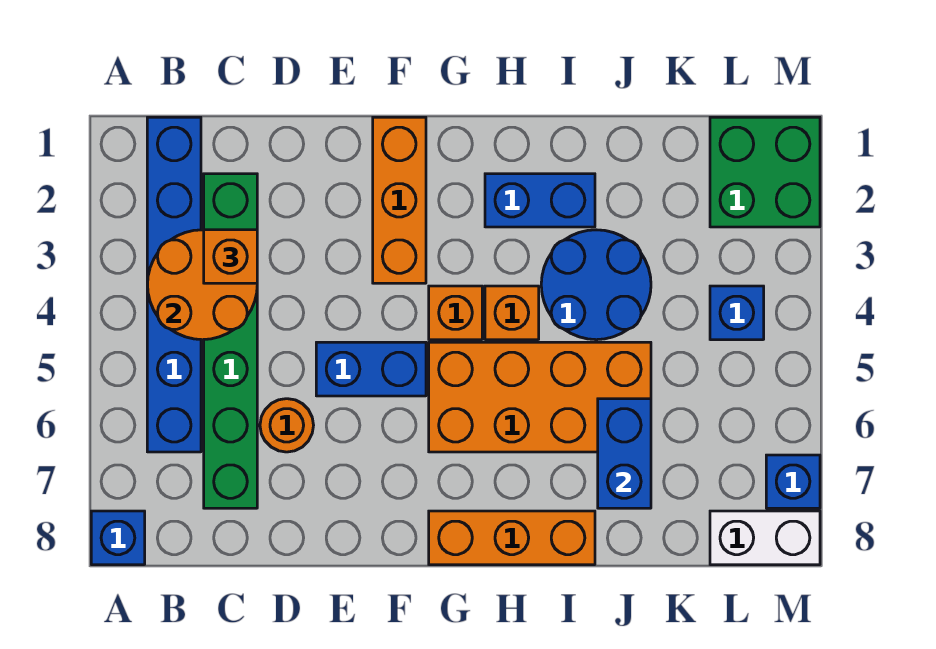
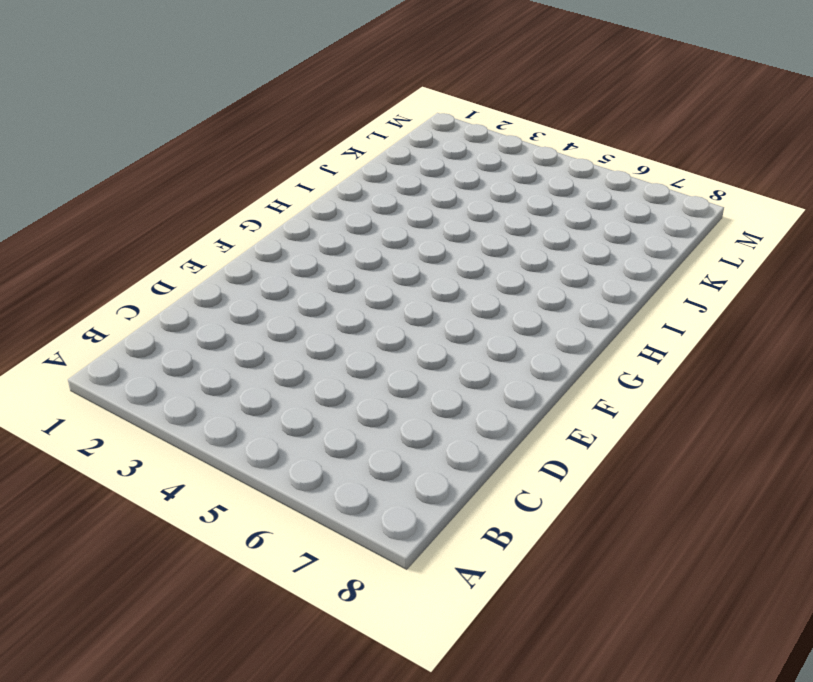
none -> blue 1x1 brick [91,511,145,565]
none -> blue 1x6 brick [147,117,201,452]
none -> green 1x6 brick [204,174,257,508]

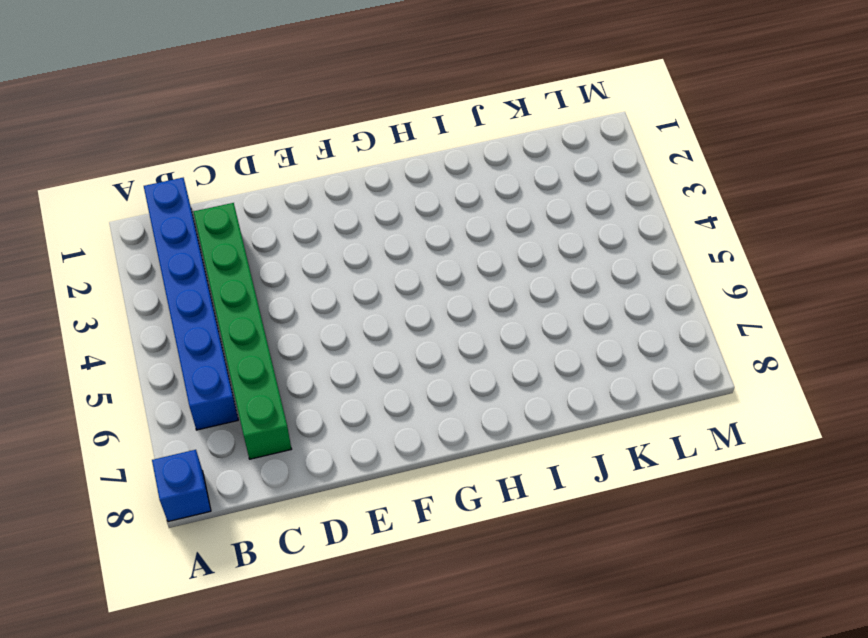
none -> orange 1x1 round brick [260,399,314,452]
none -> blue 1x2 brick [316,342,426,396]
none -> orange 1x3 brick [373,117,426,283]

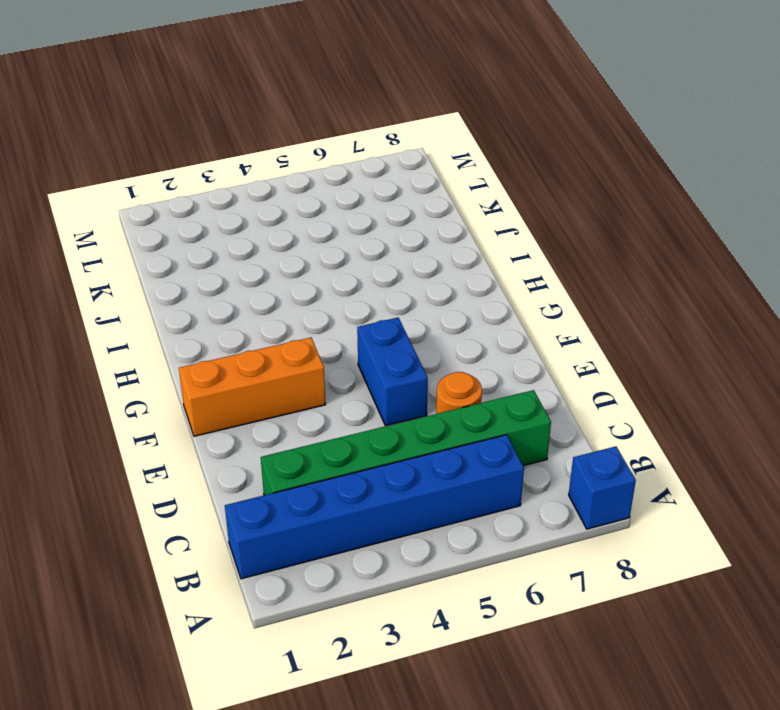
none -> orange 1x1 brick [429,286,482,340]
none -> orange 2x4 brick [429,342,651,452]
none -> orange 1x3 brick [429,511,595,565]

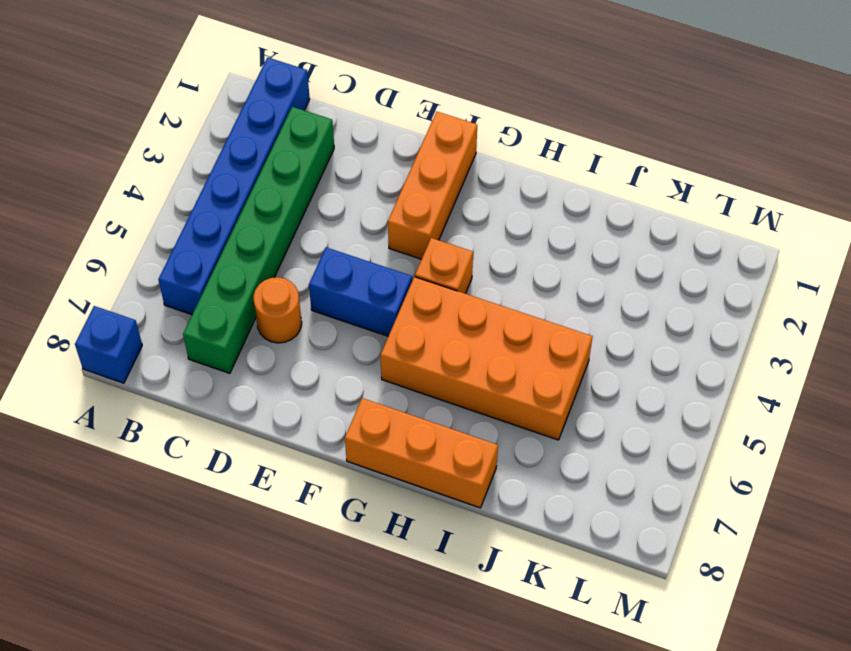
none -> blue 1x2 brick [485,174,595,227]
none -> orange 1x1 brick [485,286,539,340]
none -> blue 2x2 round brick [541,230,651,340]

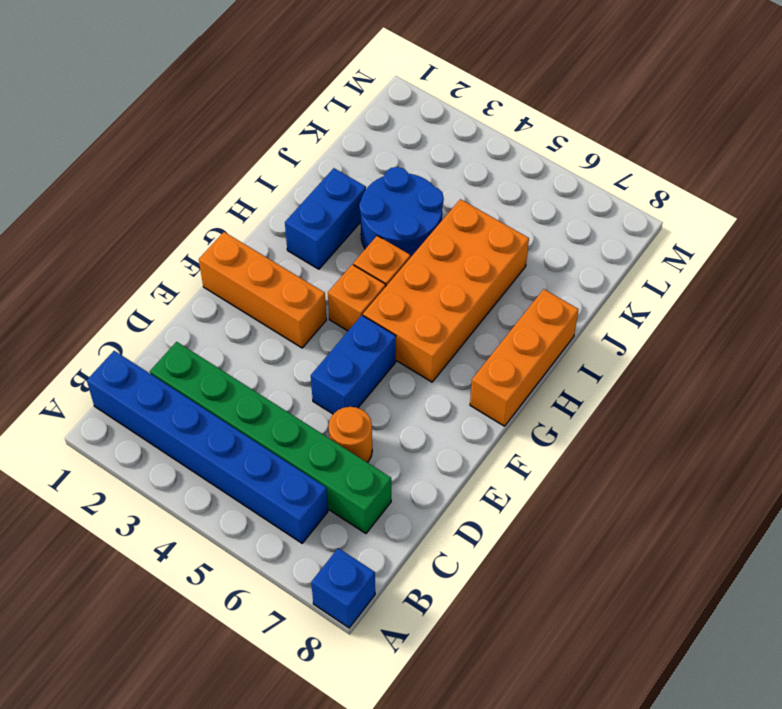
none -> green 2x2 brick [710,117,820,227]
none -> blue 1x1 brick [710,286,764,340]
none -> white 1x2 brick [710,511,820,565]

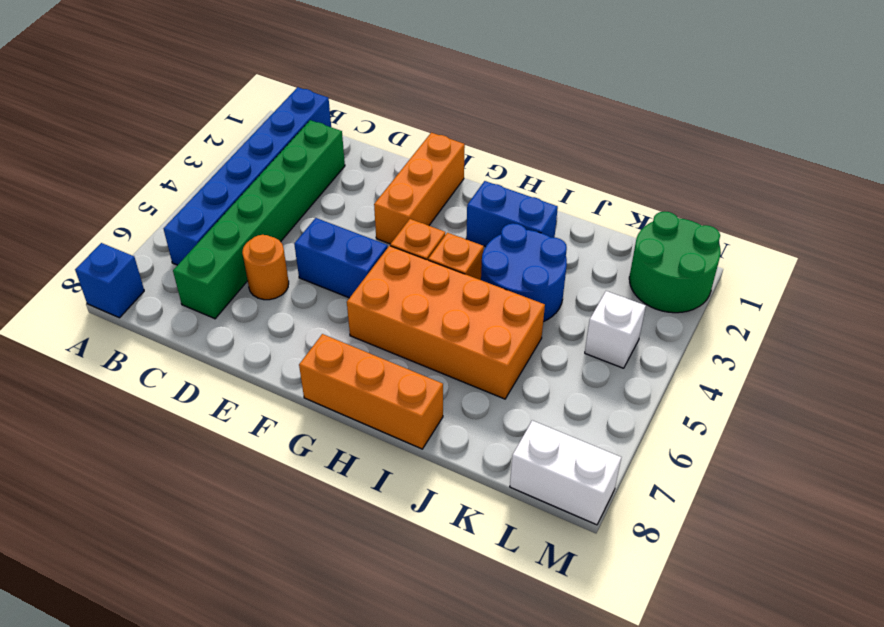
green 2x2 round brick [629,211,721,313] -> green 2x2 brick [710,117,820,227]
white 1x1 brick [585,291,646,368] -> blue 1x1 brick [710,286,764,340]
none -> blue 1x1 brick [766,455,820,508]
none -> orange 2x2 round brick [147,230,257,340]
none -> blue 1x2 brick [598,399,651,508]

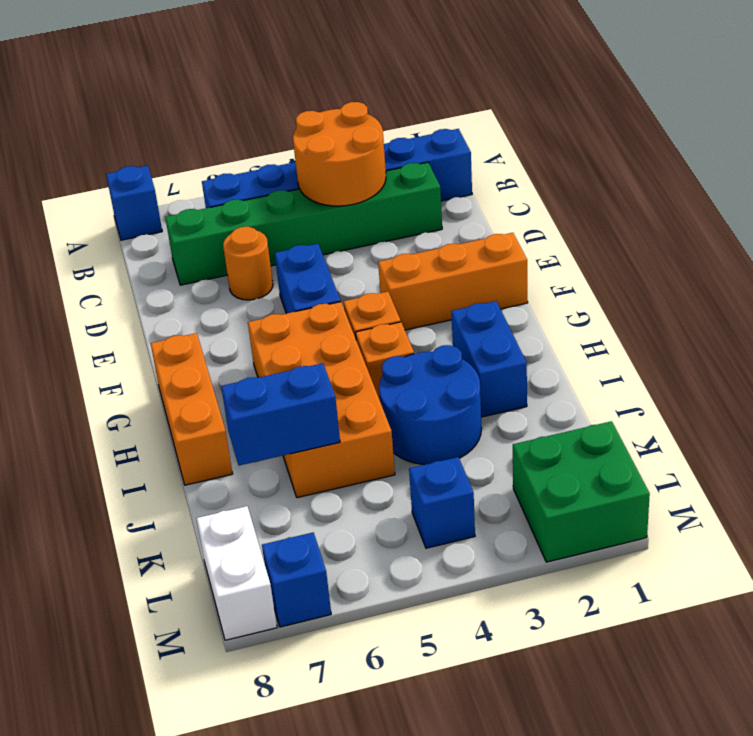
none -> orange 1x1 brick [204,230,257,283]

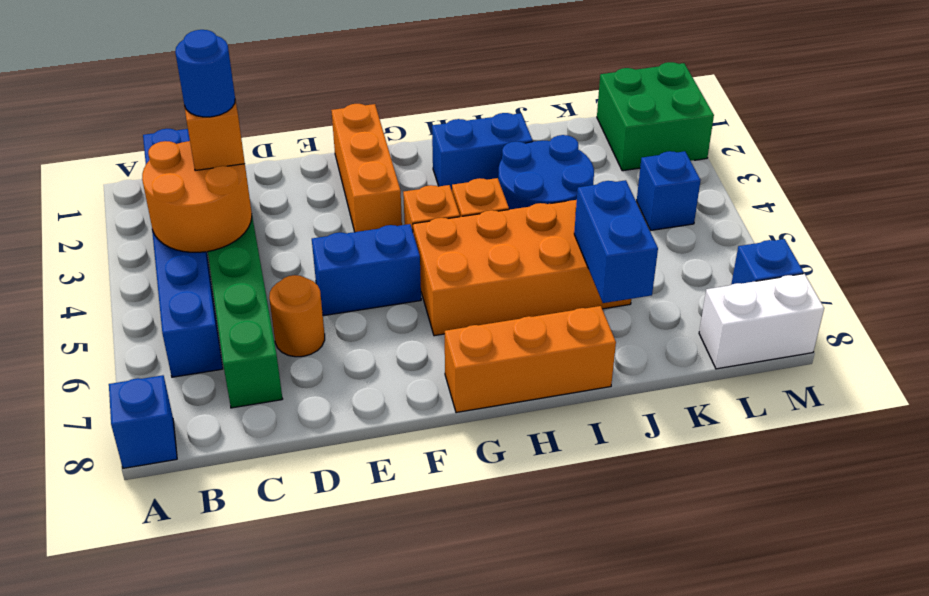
blue 1x1 round brick [175,30,235,117] -> none

